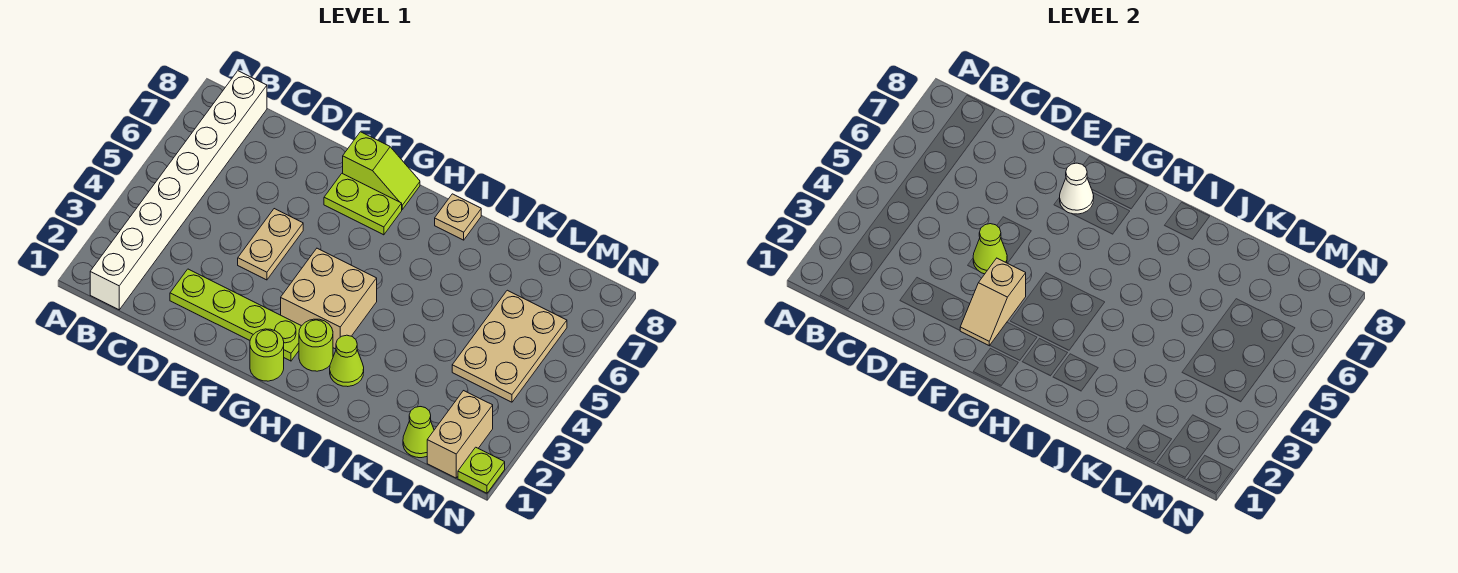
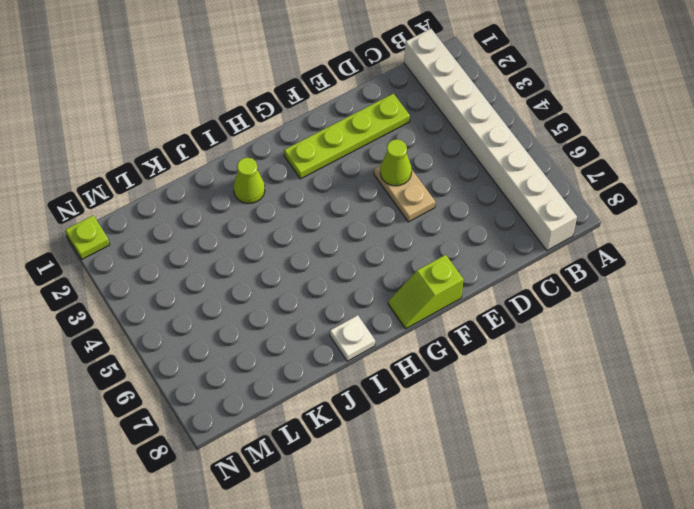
white 1x1 plate [330,315,375,361] -> tan 1x1 plate [435,194,481,240]
none -> lime 1x2 plate [324,173,402,235]
none -> lime 1x1 round brick [250,329,284,381]
none -> tan 2x2 brick [281,248,377,349]

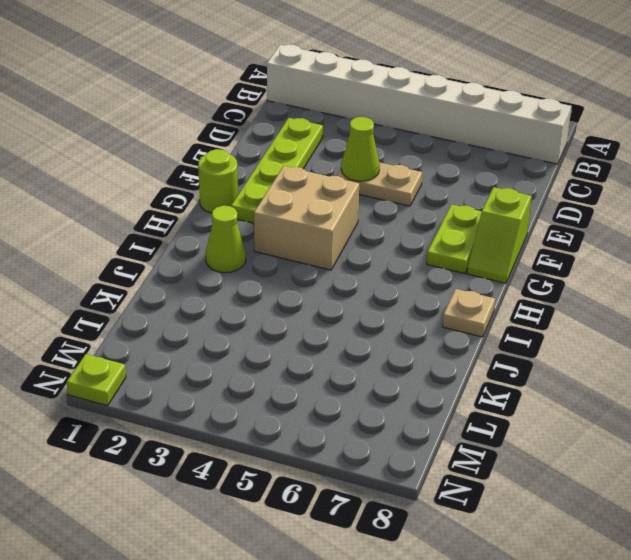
none -> lime 1x1 round brick [299,319,333,371]
none -> lime 1x1 cone [403,407,434,458]
none -> tan 2x3 plate [452,290,567,402]

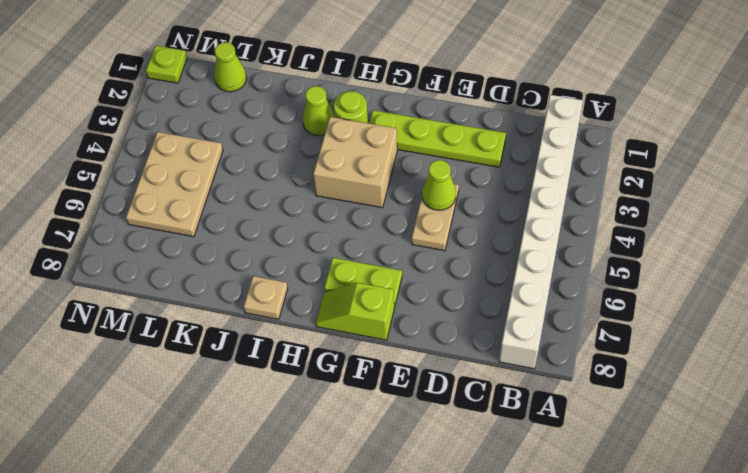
none -> lime 1x1 round brick [250,329,284,381]
none -> tan 1x2 brick [427,391,493,478]
none -> tan 1x2 slope [960,258,1026,346]

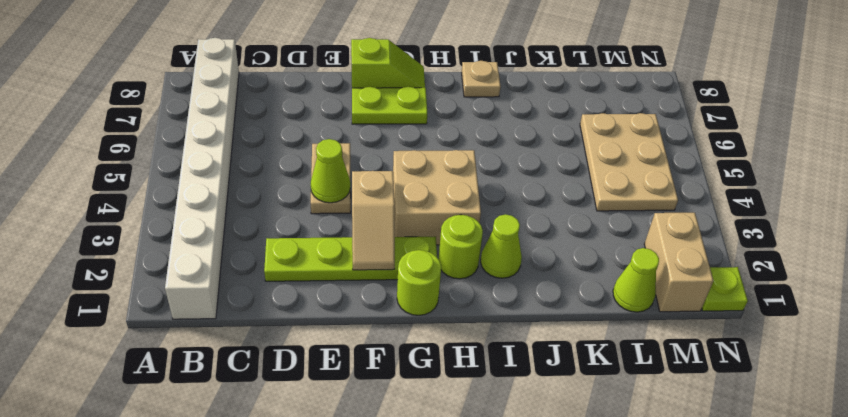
none -> white 1x1 cone [1060,163,1094,214]

